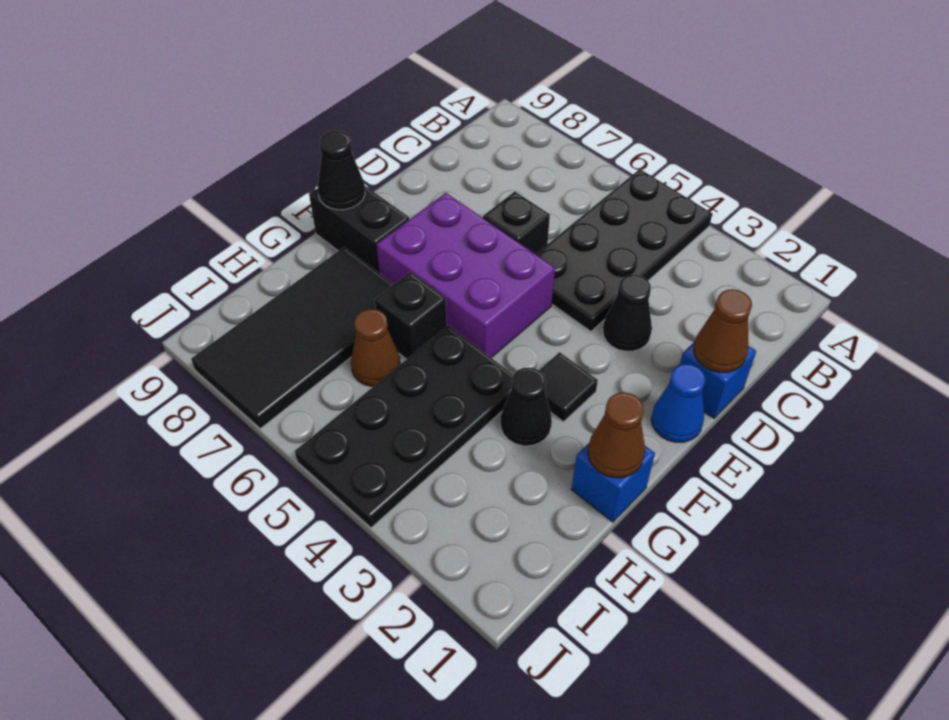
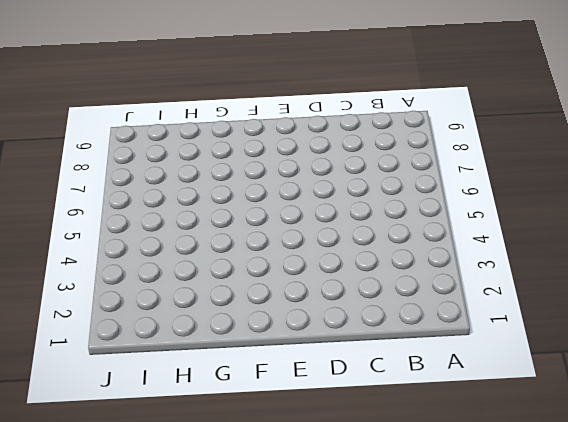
none -> black 2x4 plate [536,169,712,331]
none -> blue 1x1 brick [680,342,756,418]
none -> black 1x1 cone [603,275,652,351]

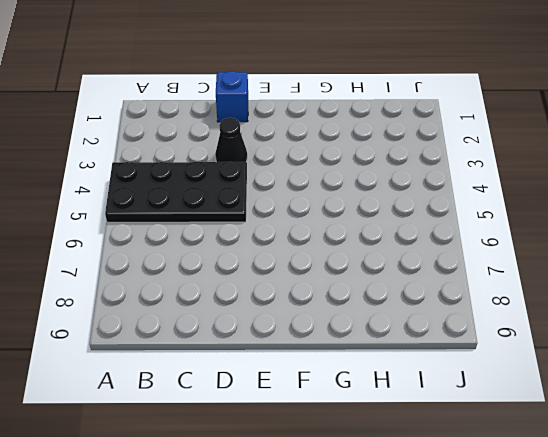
none -> black 1x1 brick [483,192,550,254]
none -> blue 1x1 cone [651,364,705,442]
none -> purple 2x3 brick [377,193,555,358]

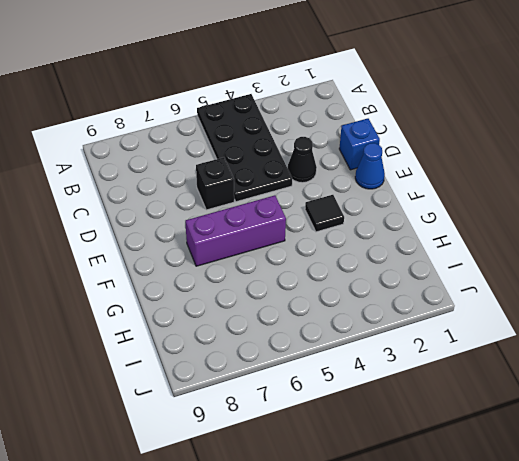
purple 1x3 brick [185,195,286,266] -> purple 2x3 brick [377,193,555,358]
none -> black 1x2 brick [309,186,409,273]
none -> blue 1x1 brick [572,443,655,522]
none -> black 1x1 cone [501,367,552,446]

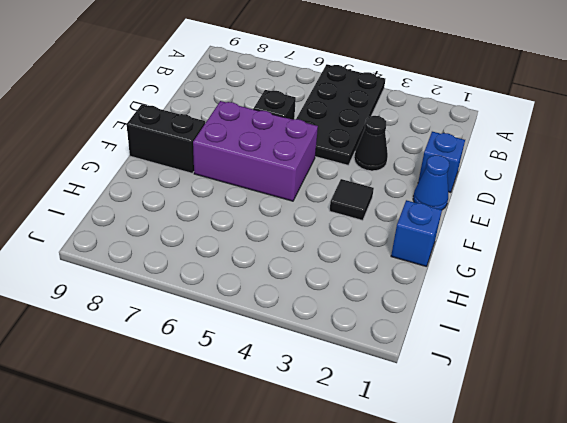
none -> black 1x1 cone [501,367,552,446]
none -> black 2x4 plate [295,326,513,528]
none -> black 1x1 brick [375,272,447,359]

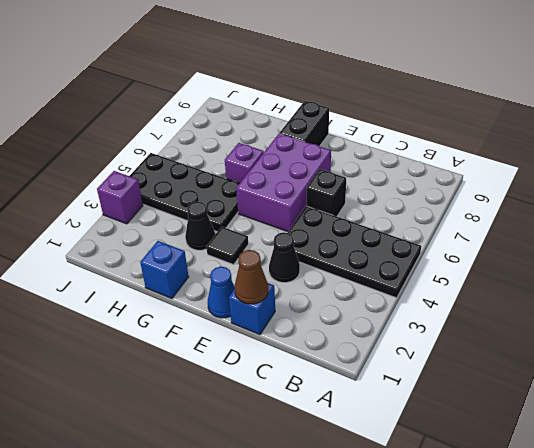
purple 1x1 brick [225,143,264,183] -> black 1x1 brick [375,272,447,359]
purple 1x1 brick [97,171,143,224] -> none
none -> black 2x4 tile [191,247,394,429]
none -> brown 1x1 cone [351,309,401,386]
none -> black 1x1 cone [318,131,365,210]

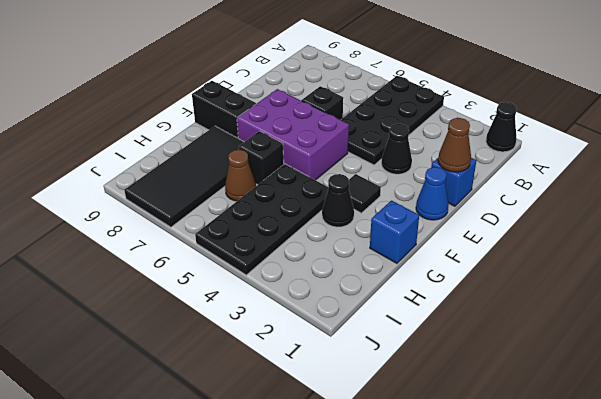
black 1x1 cone [486,102,517,152] -> black 1x1 cone moved to [318,131,365,210]
none -> brown 1x1 cone [588,392,645,478]

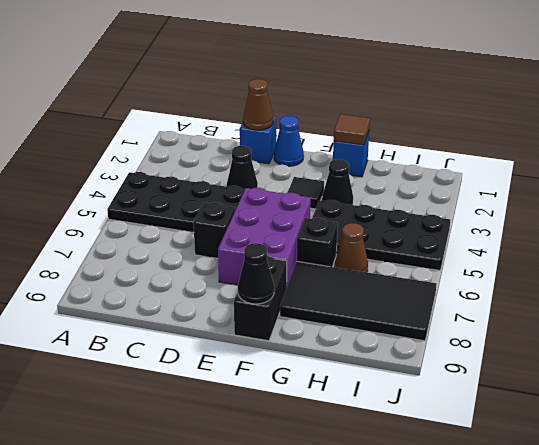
brown 1x1 tile [334,114,370,145] -> brown 1x1 cone [588,392,645,478]

